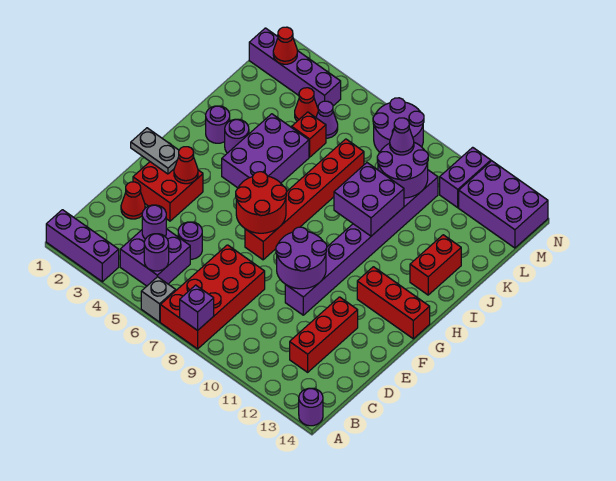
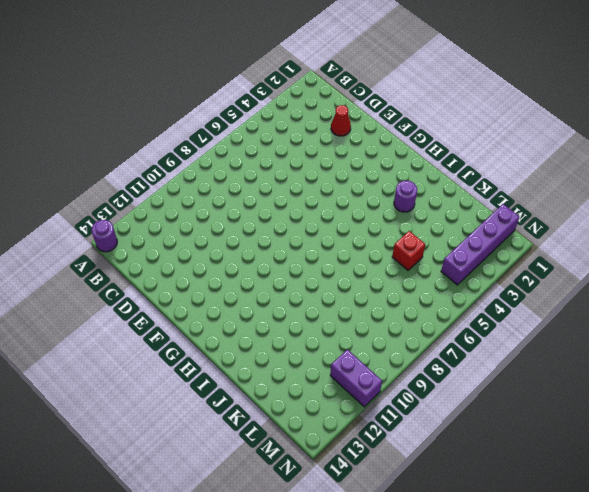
none -> purple 1x3 brick [46,210,119,282]
none -> grey 1x1 brick [141,277,176,322]
none -> red 2x4 brick [160,245,265,349]
none -> purple 2x2 brick [120,229,190,286]

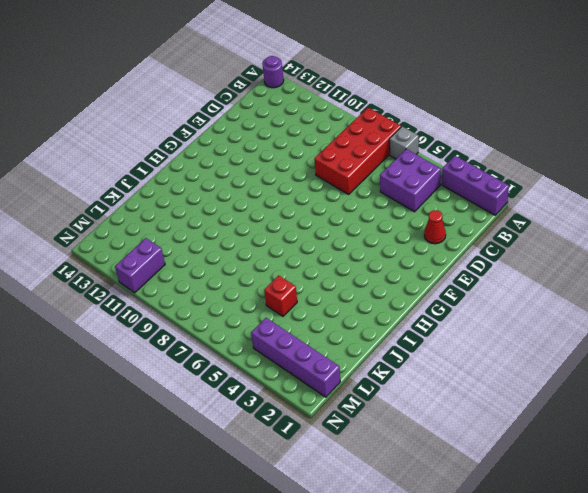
none -> red 1x3 brick [290,297,358,372]
none -> purple 1x1 round brick [178,222,202,259]
none -> red 2x2 brick [133,162,203,221]
none -> purple 1x8 brick [285,170,438,315]

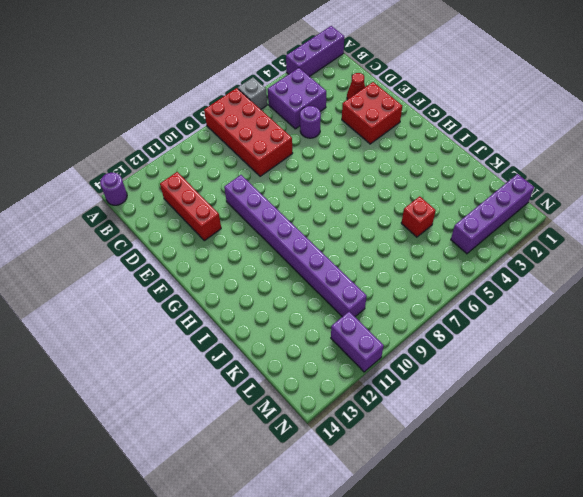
none -> red 1x6 brick [245,139,364,260]
none -> red 1x3 brick [357,267,430,339]
none -> purple 2x3 brick [222,114,309,188]
none -> purple 1x1 round brick [206,106,230,143]

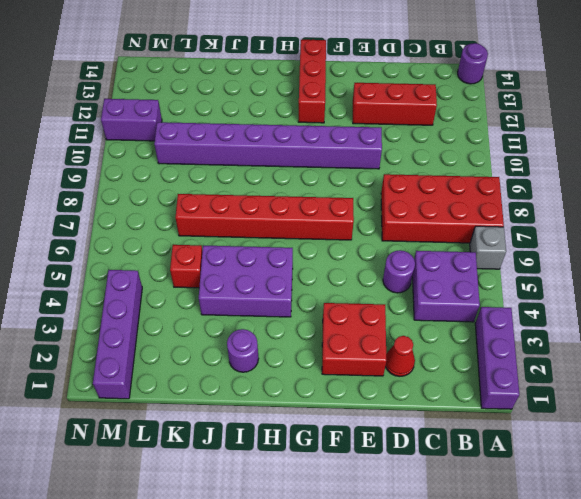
none -> purple 1x1 round brick [225,119,249,153]
none -> red 1x2 brick [410,235,461,295]
none -> red 1x1 cone [295,88,318,121]
none -> purple 1x1 cone [316,101,338,138]

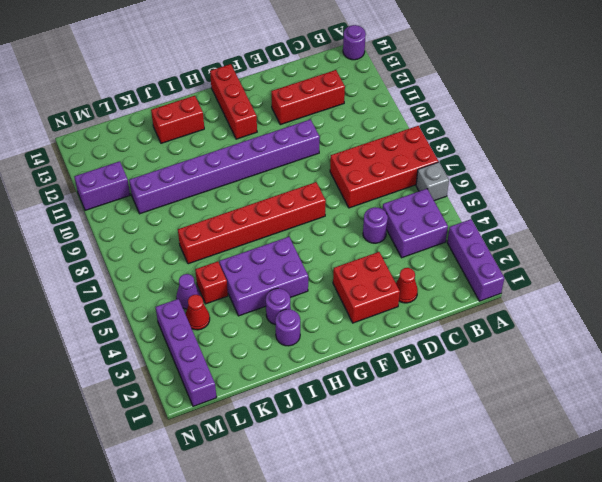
none -> purple 2x2 round brick [373,98,424,152]
none -> purple 2x3 brick [459,161,548,248]
none -> purple 1x1 brick [180,285,214,330]
none -> purple 1x1 round brick [144,234,169,271]

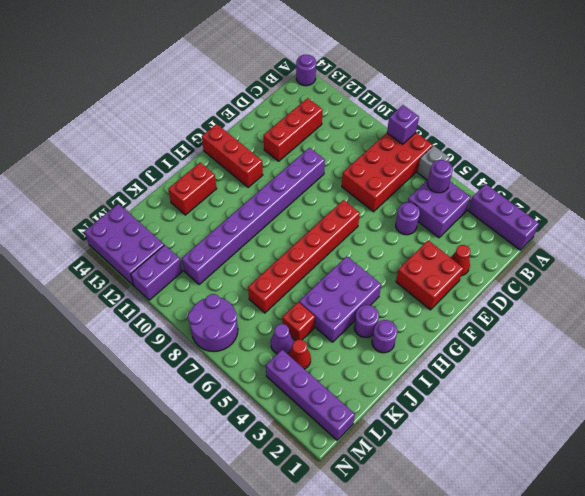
none -> purple 1x1 round brick [142,205,166,239]
none -> purple 2x2 round brick [276,227,327,289]
none -> grey 1x2 plate [131,128,179,174]
none -> red 1x1 cone [174,147,198,184]

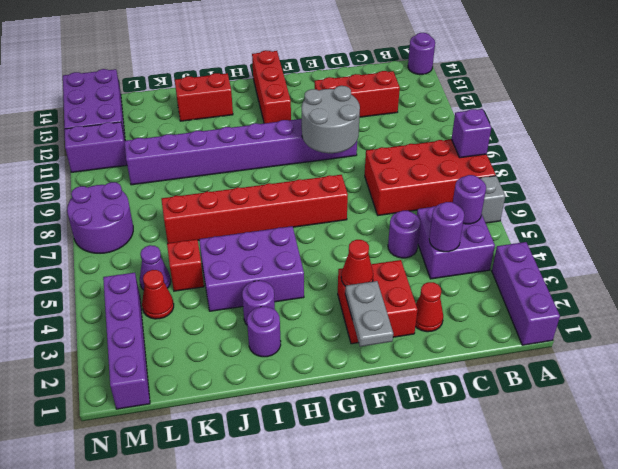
grey 2x2 round brick [302,86,360,153] -> purple 2x2 round brick [276,227,327,289]
none -> red 2x2 round brick [236,172,287,233]
none -> purple 2x2 brick [334,163,404,236]
none -> purple 2x2 round brick [377,143,428,198]
none -> red 1x1 cone [273,27,297,64]

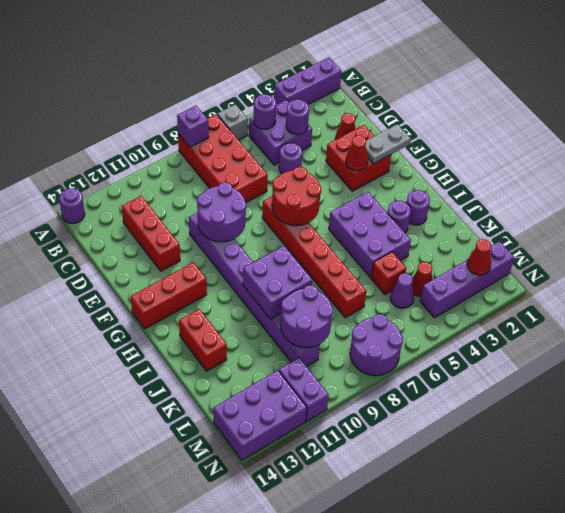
none -> purple 1x1 cone [390,118,414,155]

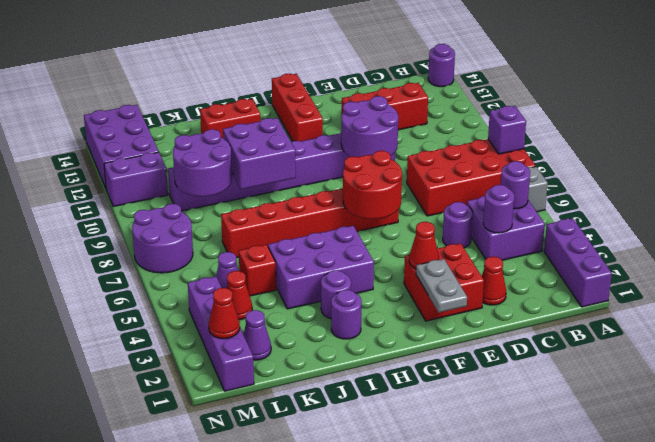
purple 1x1 cone [243,310,271,360] -> purple 1x1 cone moved to [390,118,414,155]

